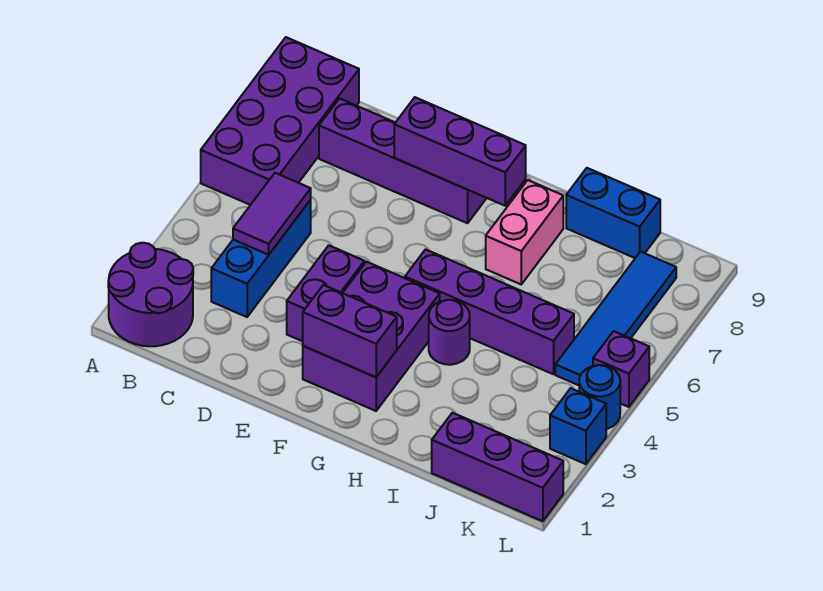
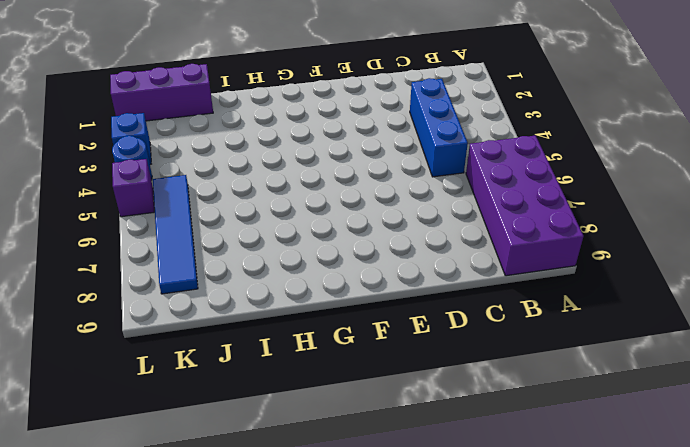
none -> purple 2x2 round brick [108,243,193,346]
none -> purple 1x4 brick [319,98,486,223]
none -> purple 1x2 brick [287,245,364,341]

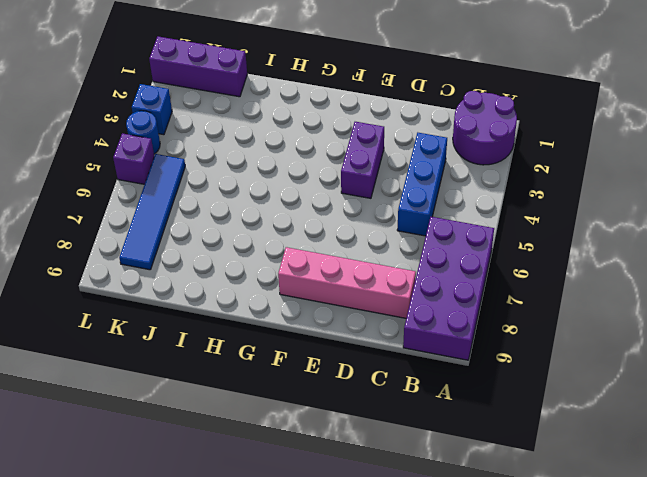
pink 1x4 brick [278,247,416,318] -> purple 1x4 brick [319,98,486,223]
none -> purple 2x3 brick [303,262,440,411]
none -> purple 1x4 brick [405,249,574,374]
none -> purple 1x1 round brick [429,300,470,365]

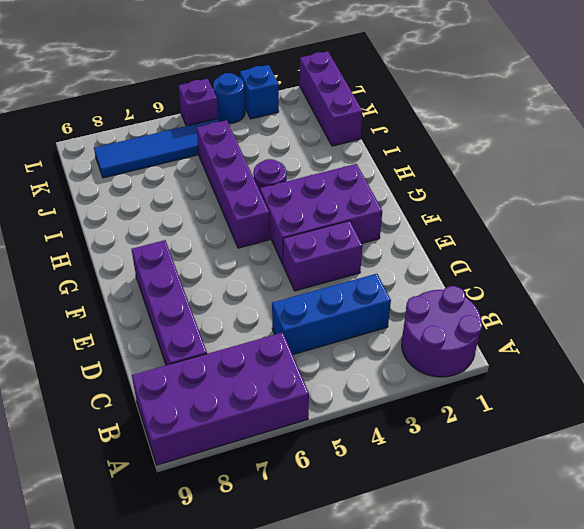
none -> pink 1x2 brick [486,180,563,284]
none -> blue 1x2 brick [566,168,660,258]
none -> purple 1x2 tile [233,173,311,255]

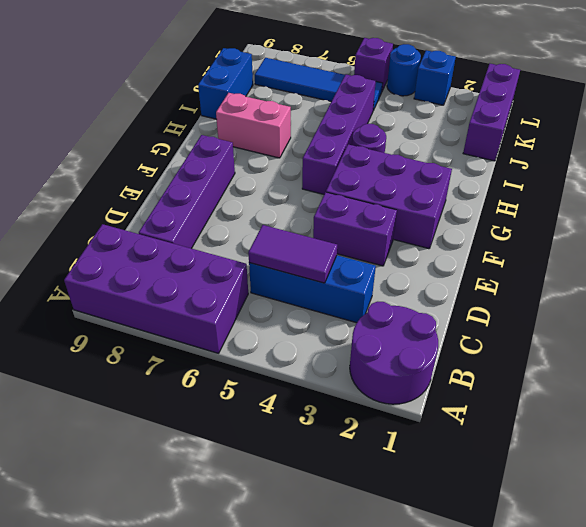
none -> purple 1x3 brick [394,97,526,206]
none -> purple 1x2 brick [303,285,397,377]

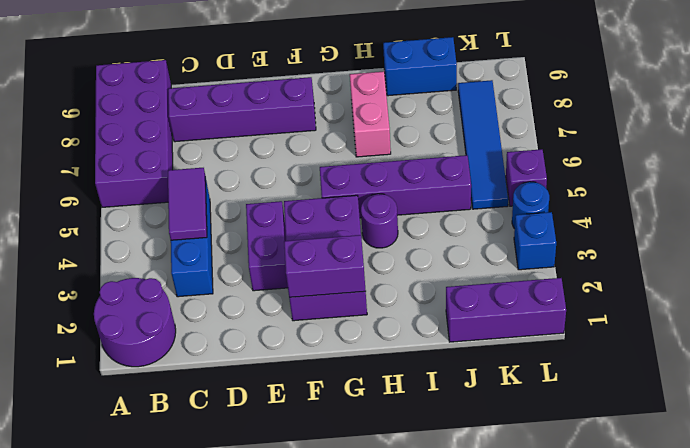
none -> purple 1x3 brick [394,97,526,206]

